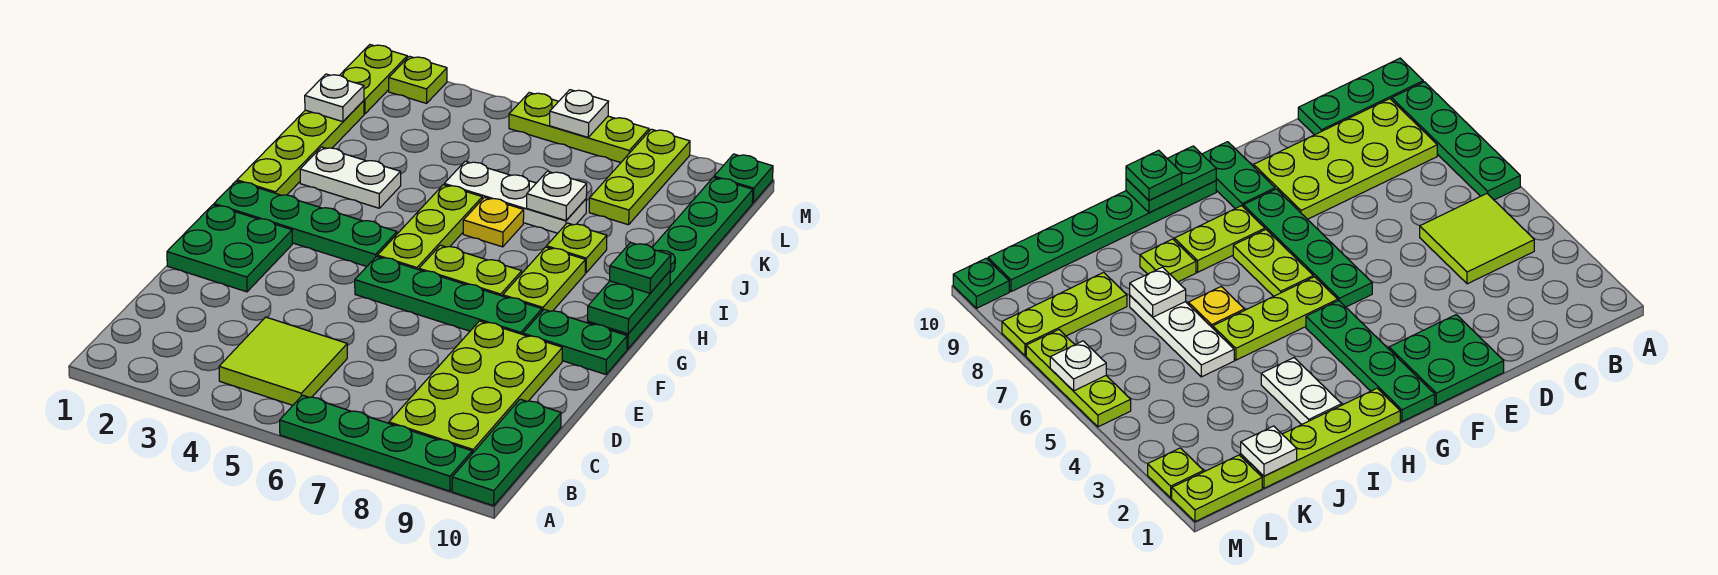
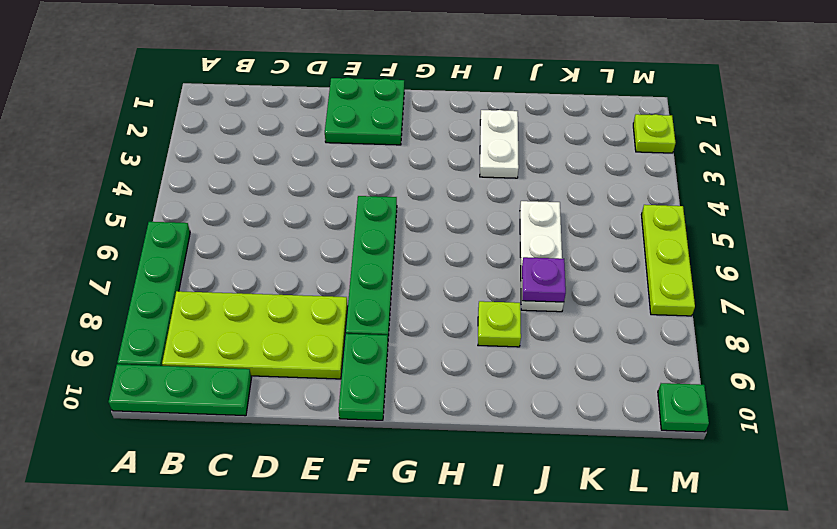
purple 1x1 plate [522,257,566,302] -> white 1x1 plate [527,171,587,220]
none -> lime 2x2 tile [219,317,347,405]
none -> green 1x4 plate [214,181,397,266]
none -> lime 1x3 plate [378,185,482,270]

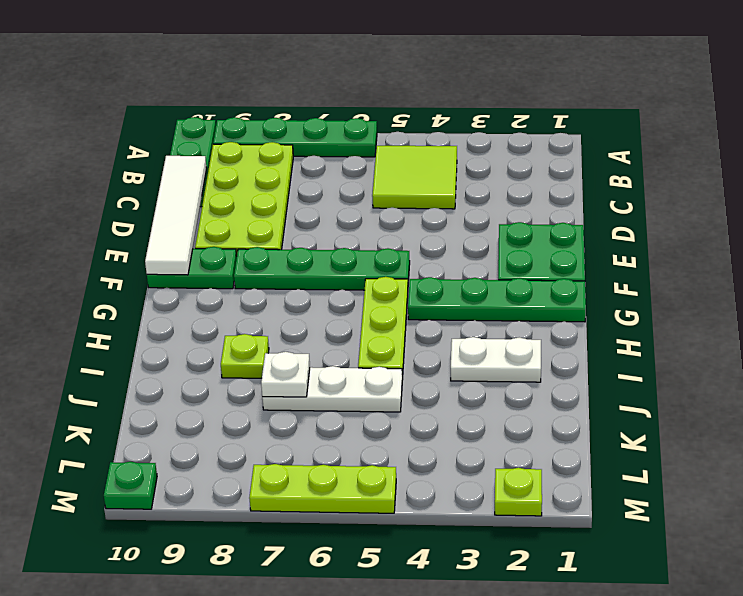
white 1x4 tile [145,156,207,275] -> none
none -> lime 1x2 plate [419,245,522,296]
none -> lime 1x2 plate [503,247,585,311]
none -> green 1x6 plate [588,177,753,349]

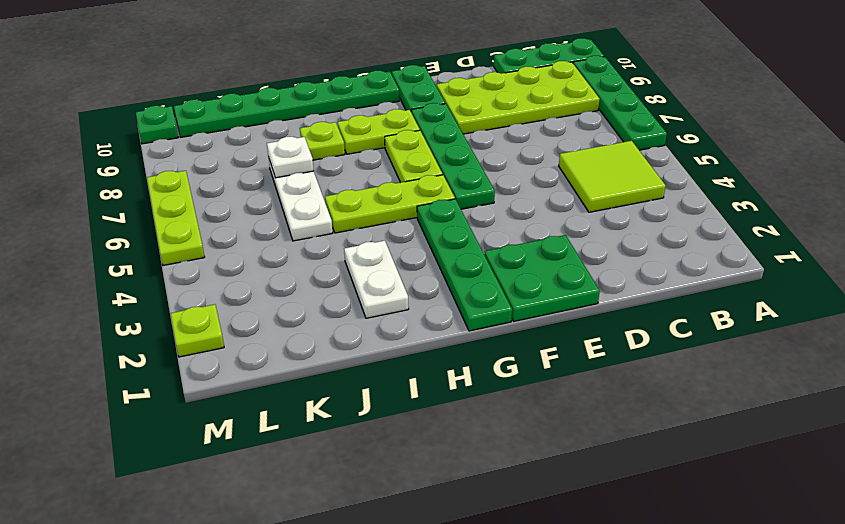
none -> lime 1x4 plate [237,101,364,195]
none -> yellow 1x1 plate [463,197,524,247]
none -> lime 1x3 plate [589,129,690,225]

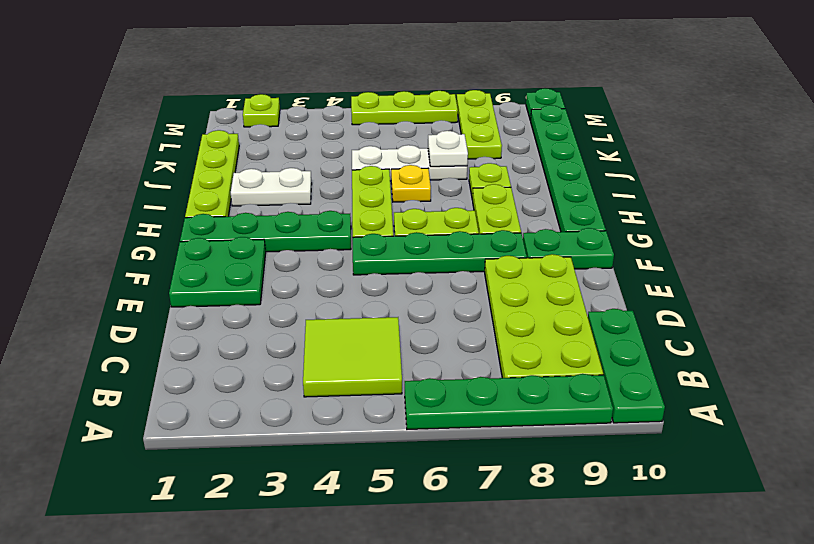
none -> lime 1x2 plate [340,45,407,114]
none -> green 1x2 plate [588,271,670,334]
none -> white 1x1 plate [305,74,364,122]

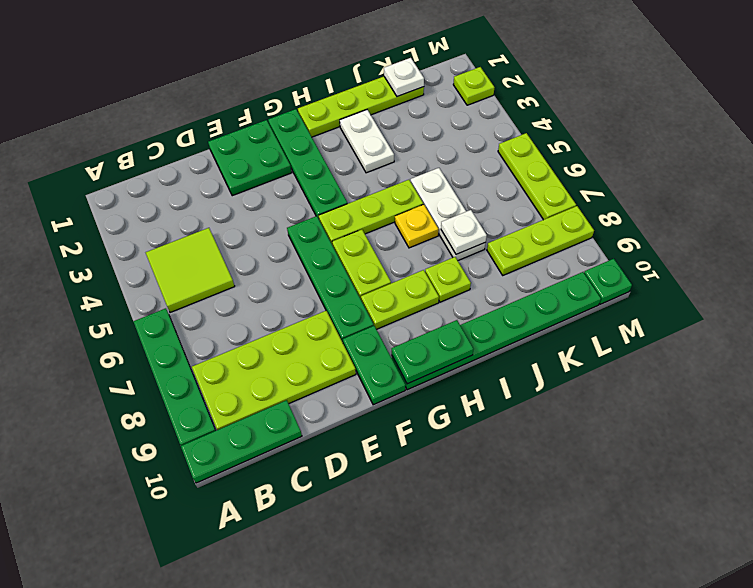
none -> lime 1x2 plate [340,45,407,114]
none -> white 1x1 plate [550,90,609,137]
none -> green 1x1 plate [610,242,671,293]

